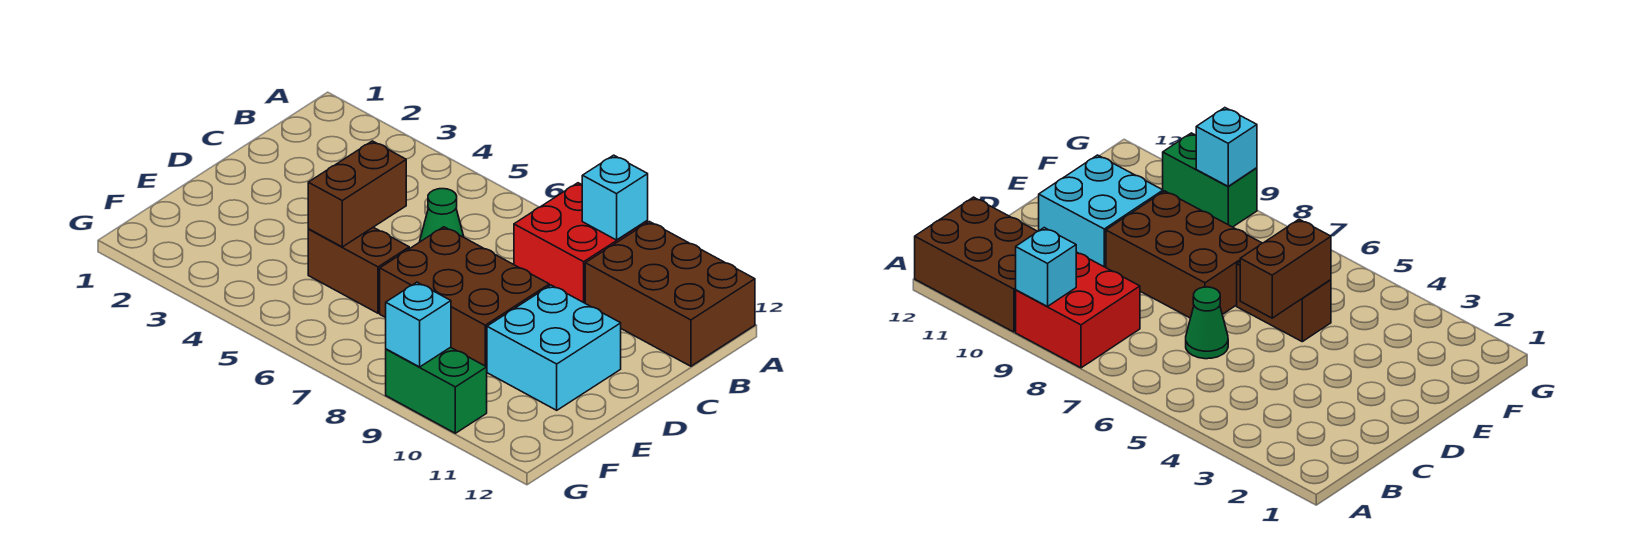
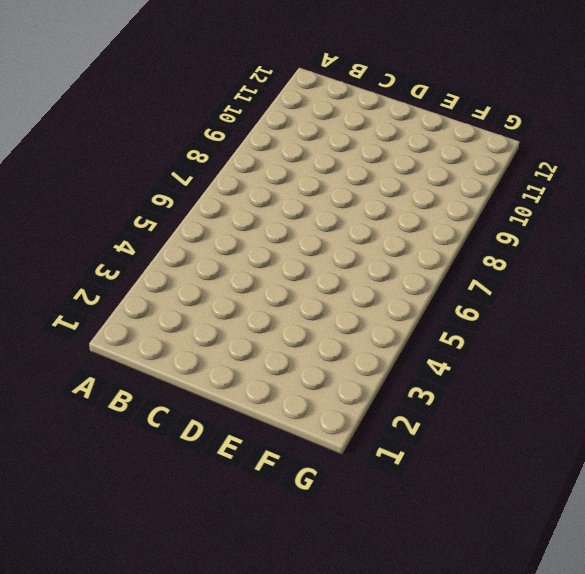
none -> red 2x2 brick [514,183,648,303]
none -> brown 2x3 brick [585,222,755,366]

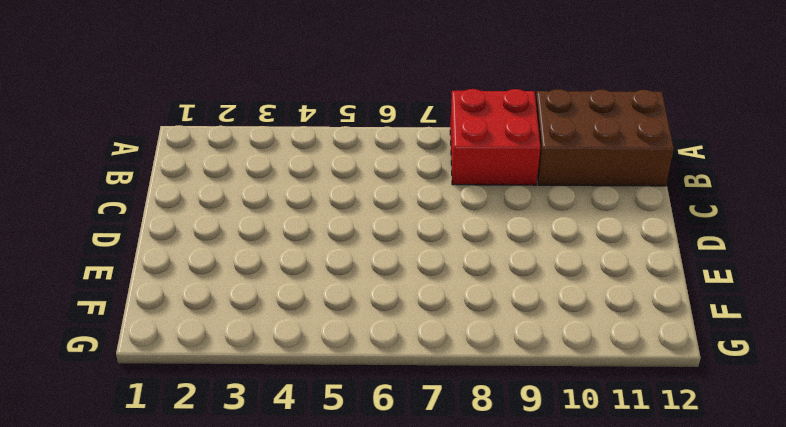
none -> green 1x1 cone [420,189,464,242]
none -> brown 2x3 brick [380,227,549,367]

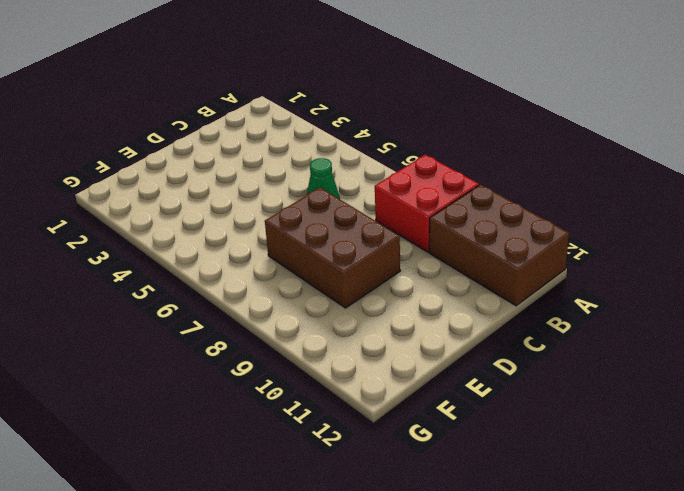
none -> cyan 2x2 brick [487,285,621,410]
none -> brown 1x2 brick [308,227,409,313]

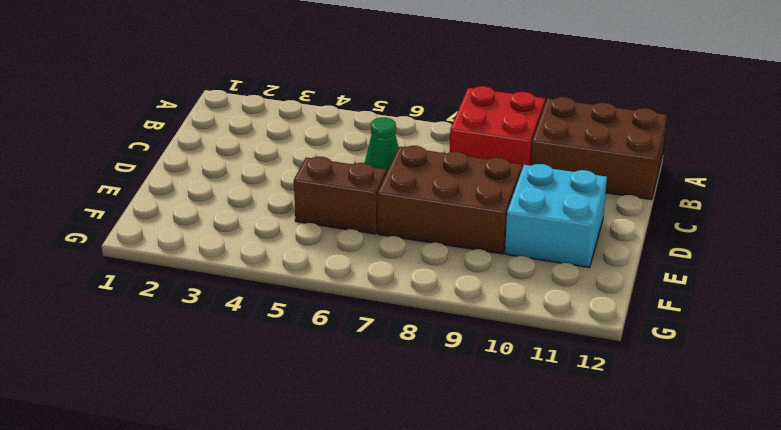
none -> green 1x2 brick [386,347,487,433]
none -> cyan 1x1 brick [582,155,648,240]

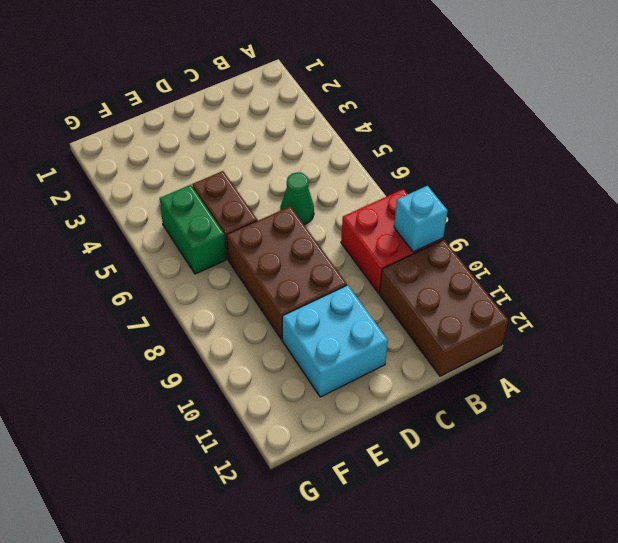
green 1x2 brick [160,185,226,274] -> green 1x2 brick moved to [386,347,487,433]
none -> brown 1x2 brick [308,141,406,247]
none -> cyan 1x1 brick [386,282,451,367]

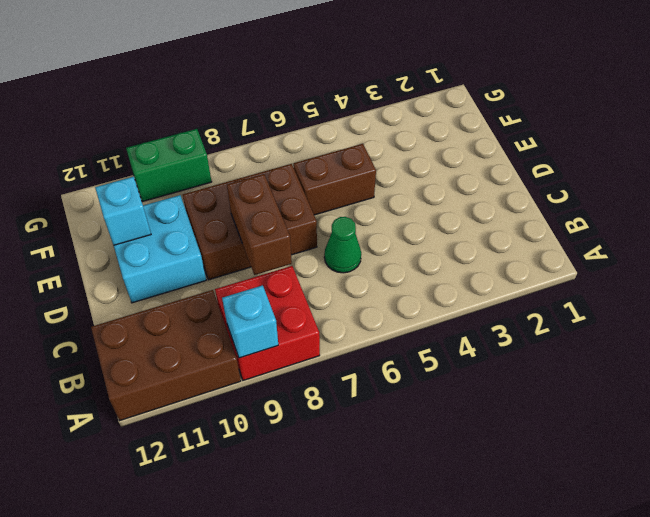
brown 1x2 brick [227,174,292,275] -> brown 1x2 brick moved to [308,141,406,247]
cyan 1x1 brick [95,177,151,245] -> cyan 1x1 brick moved to [386,282,451,367]

